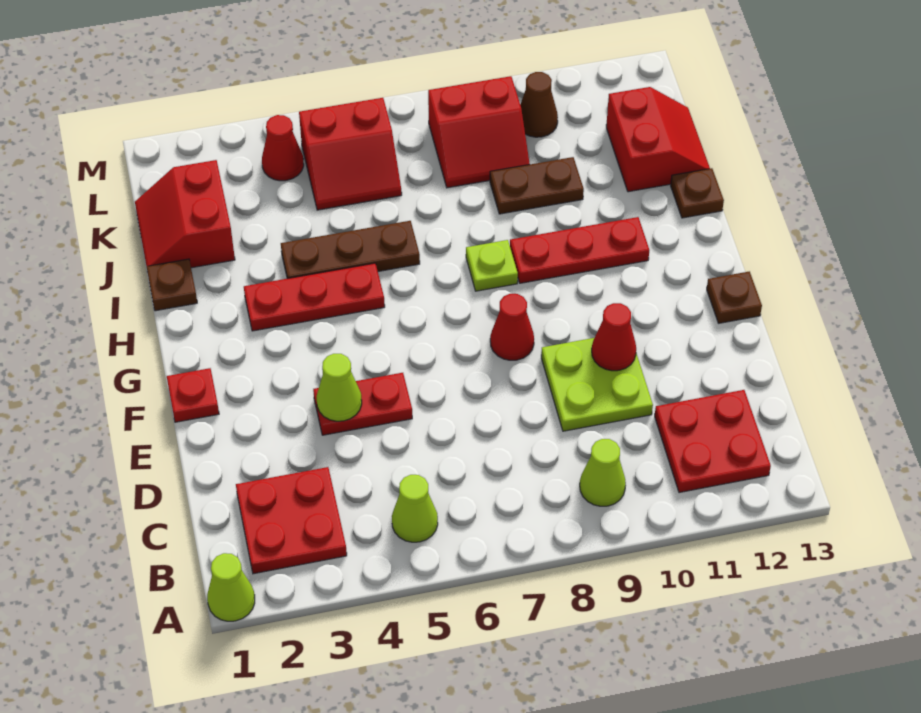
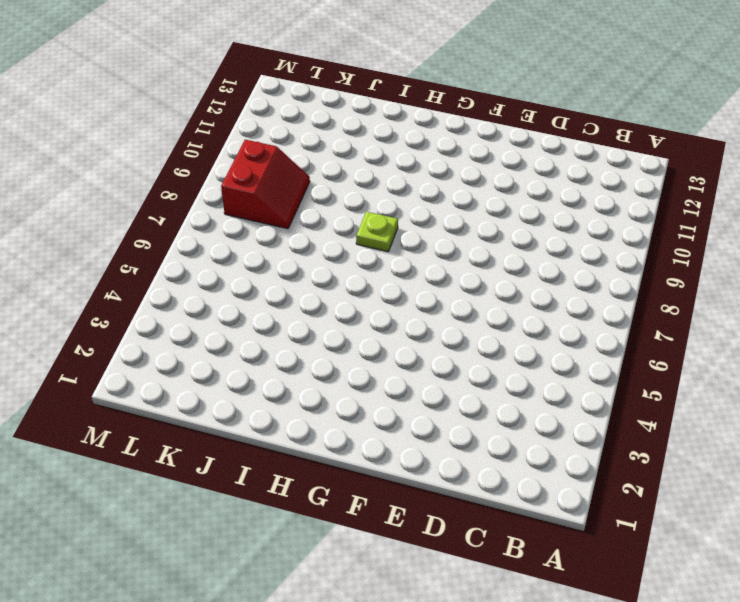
none -> lime 1x1 cone [207,553,255,621]
none -> red 2x2 plate [236,467,347,574]
none -> lime 1x1 cone [392,475,438,542]

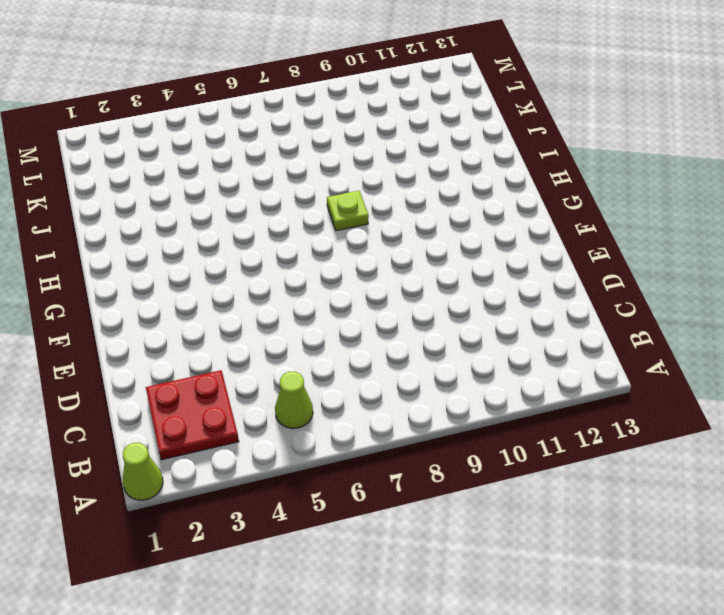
none -> lime 1x1 cone [580,439,626,506]
none -> red 2x2 plate [655,390,771,493]
none -> lime 2x2 plate [541,338,653,431]

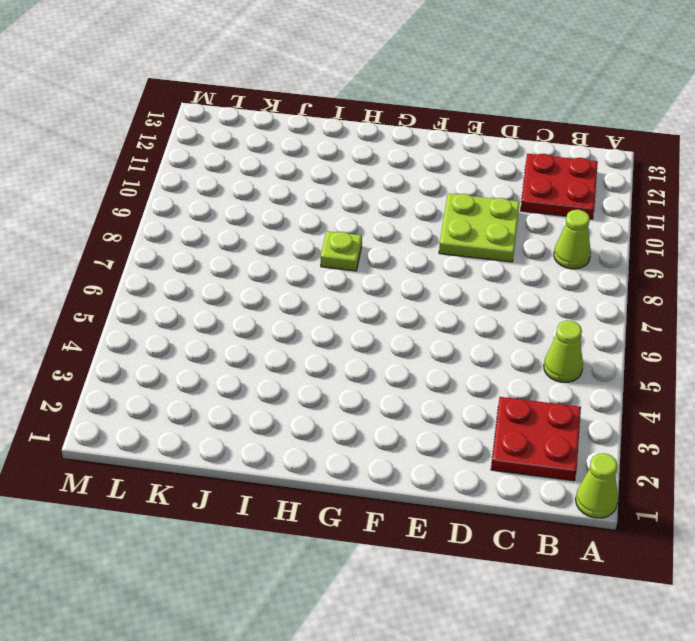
none -> red 1x2 plate [313,373,412,435]
none -> red 1x1 plate [167,368,219,422]
none -> red 1x1 cone [490,294,534,360]

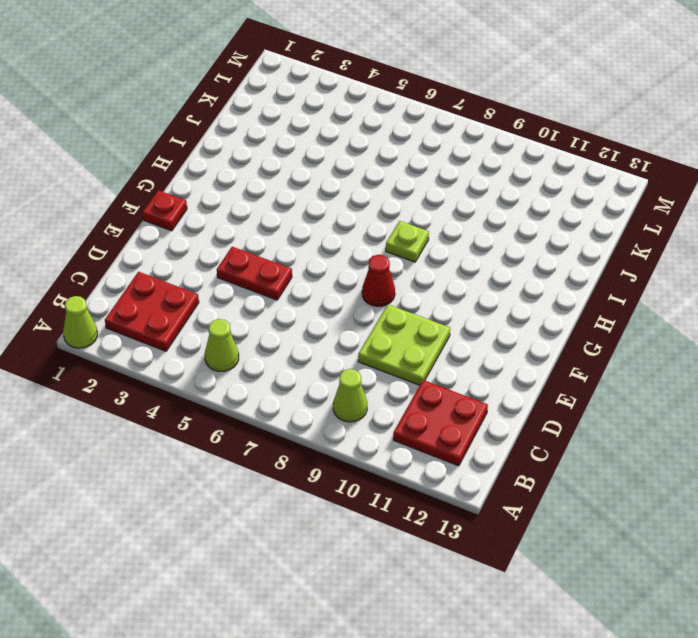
none -> brown 1x1 plate [707,271,762,323]
none -> red 1x3 plate [244,263,385,331]
none -> red 1x3 plate [510,217,649,283]

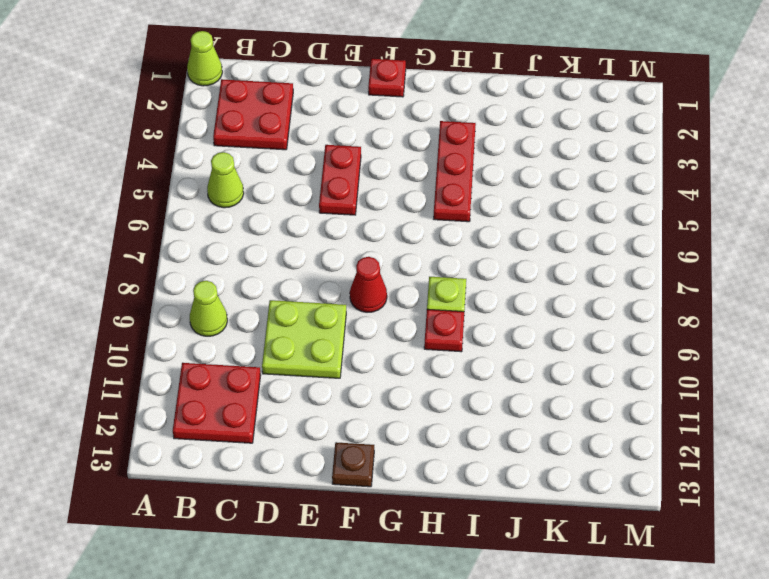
red 1x1 plate [424,309,464,352] -> red 1x3 plate [510,217,649,283]
none -> brown 1x1 plate [147,259,197,311]
none -> brown 1x3 plate [281,221,420,279]
none -> brown 1x1 plate [671,168,724,218]

